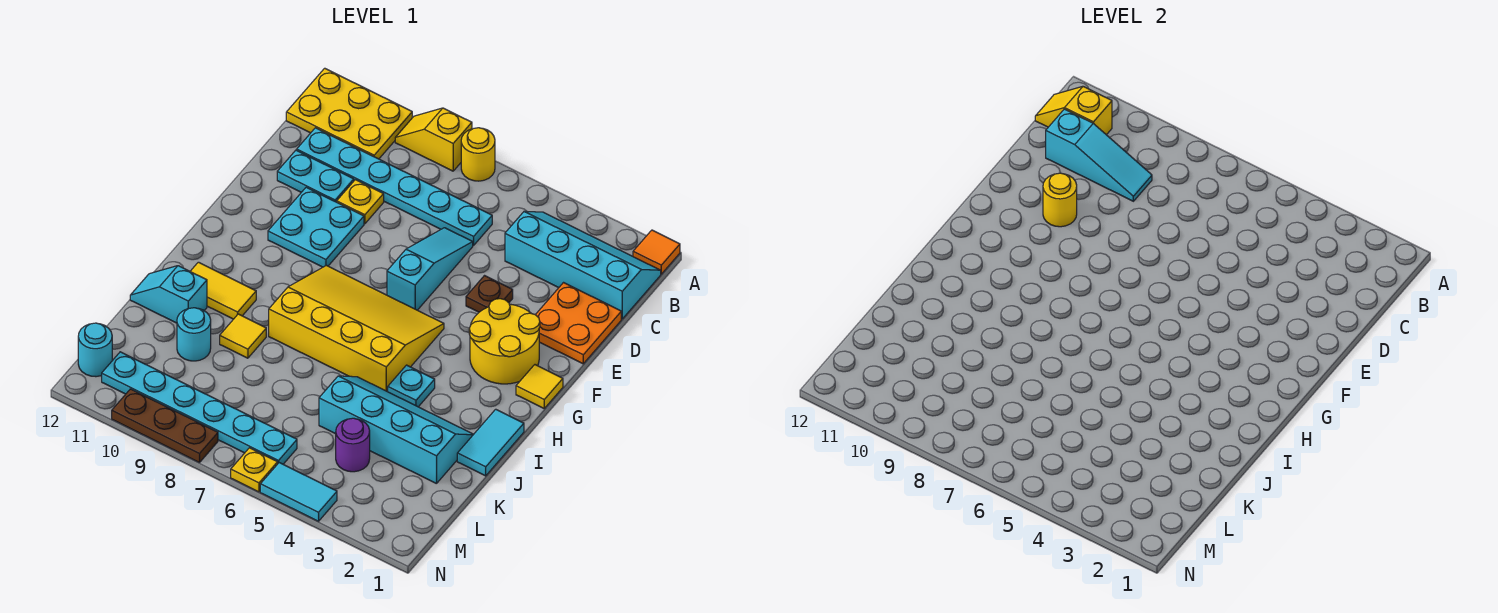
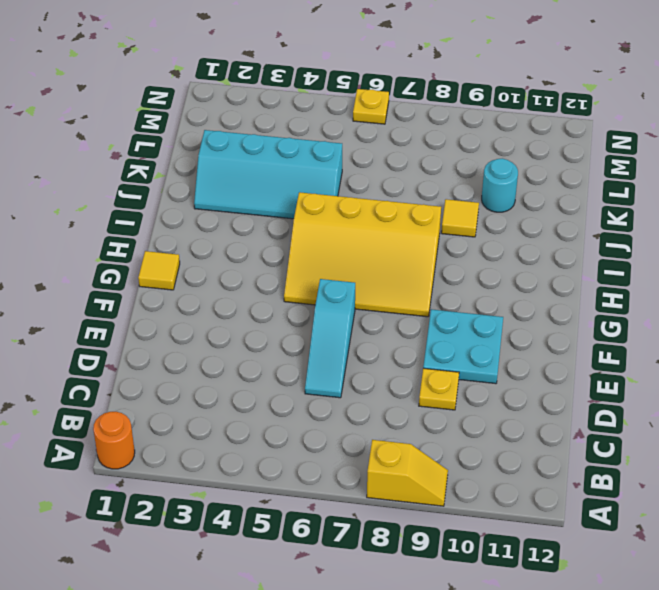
orange 1x1 round brick [93,412,135,469] -> orange 1x1 tile [633,230,680,274]
none -> yellow 1x1 round brick [461,128,495,181]
none -> yellow 2x3 plate [286,68,412,159]
none -> cyan 2x4 slope [505,211,661,319]
none -> cyan 1x6 plate [297,128,492,245]

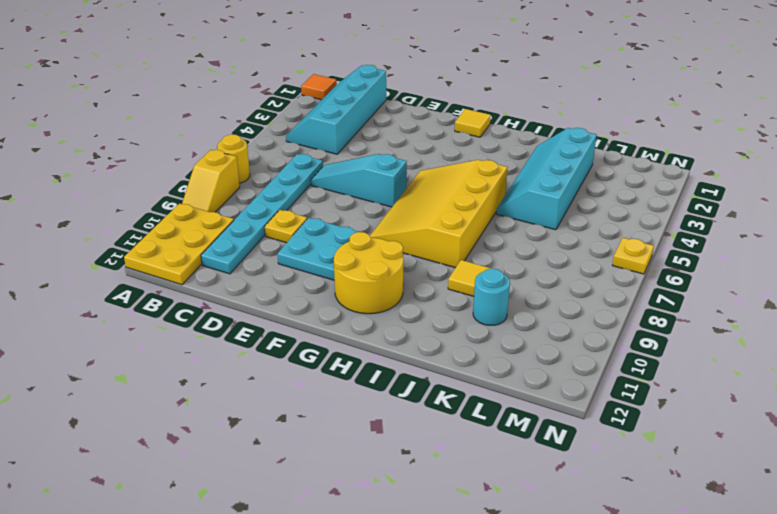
yellow 2x2 round brick [334,232,403,314] -> yellow 2x2 round brick moved to [469,299,540,384]
none -> orange 2x2 plate [536,283,621,364]
none -> cyan 1x2 plate [277,150,354,202]
none -> brown 1x1 plate [466,276,513,312]
none -> cyan 1x2 tile [457,409,524,476]

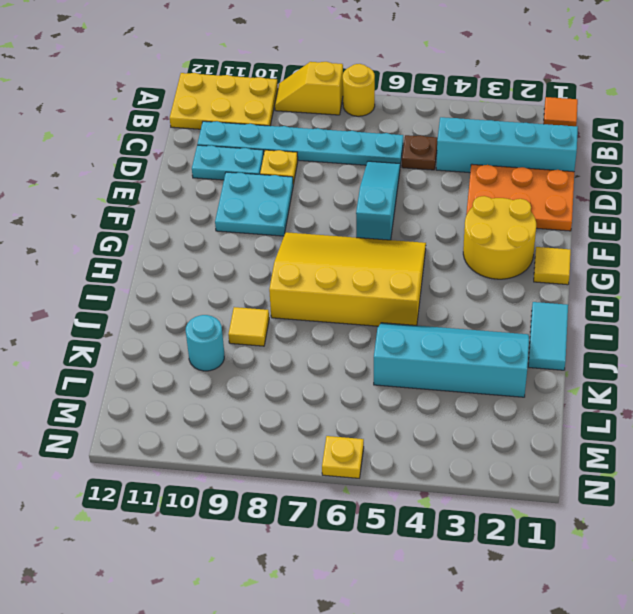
brown 1x1 plate [402,135,438,170] -> brown 1x1 plate moved to [466,276,513,312]
orange 2x3 plate [466,164,574,231] -> orange 2x2 plate [536,283,621,364]
none -> cyan 1x1 plate [388,365,435,407]
none -> yellow 1x2 tile [190,262,256,319]
none -> cyan 1x2 slope [130,266,207,323]
none -> purple 1x1 round brick [336,418,370,472]

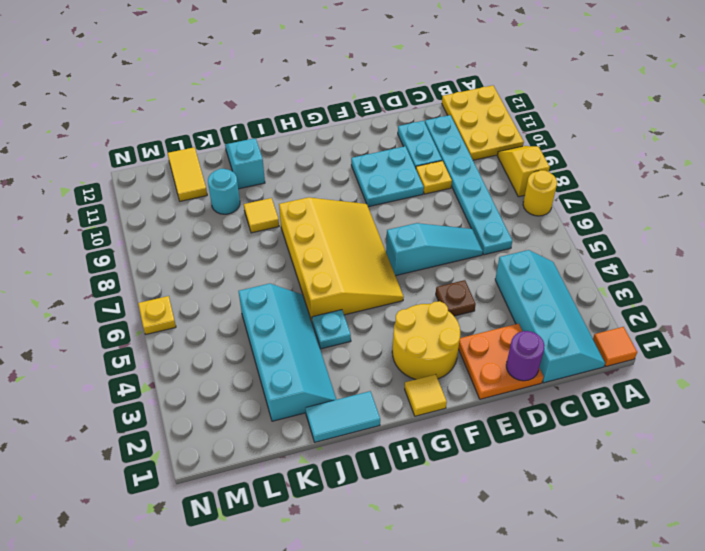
purple 1x1 round brick [506,331,545,381] -> purple 1x1 round brick moved to [336,418,370,472]
yellow 1x2 tile [168,147,207,201] -> yellow 1x2 tile moved to [190,262,256,319]
none -> cyan 1x6 plate [102,352,297,464]
none -> cyan 1x1 round brick [78,323,112,377]
none -> cyan 1x2 tile [260,463,337,521]
none -> brown 1x3 plate [112,389,218,463]

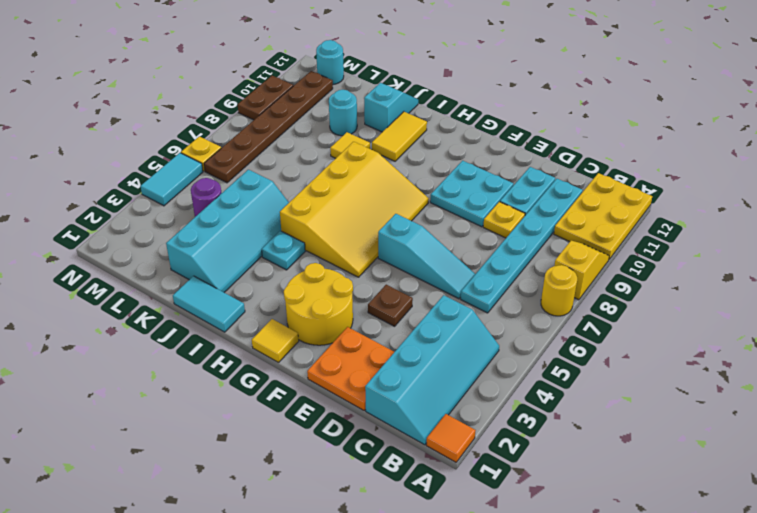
brown 1x6 plate [204,71,333,183] -> cyan 1x6 plate [102,352,297,464]
brown 1x2 plate [238,76,293,120] -> brown 1x3 plate [112,389,218,463]
none -> yellow 1x2 slope [1035,86,1112,135]
none -> cyan 1x3 slope [1046,109,1152,201]
none -> yellow 1x1 round brick [1043,173,1077,227]

